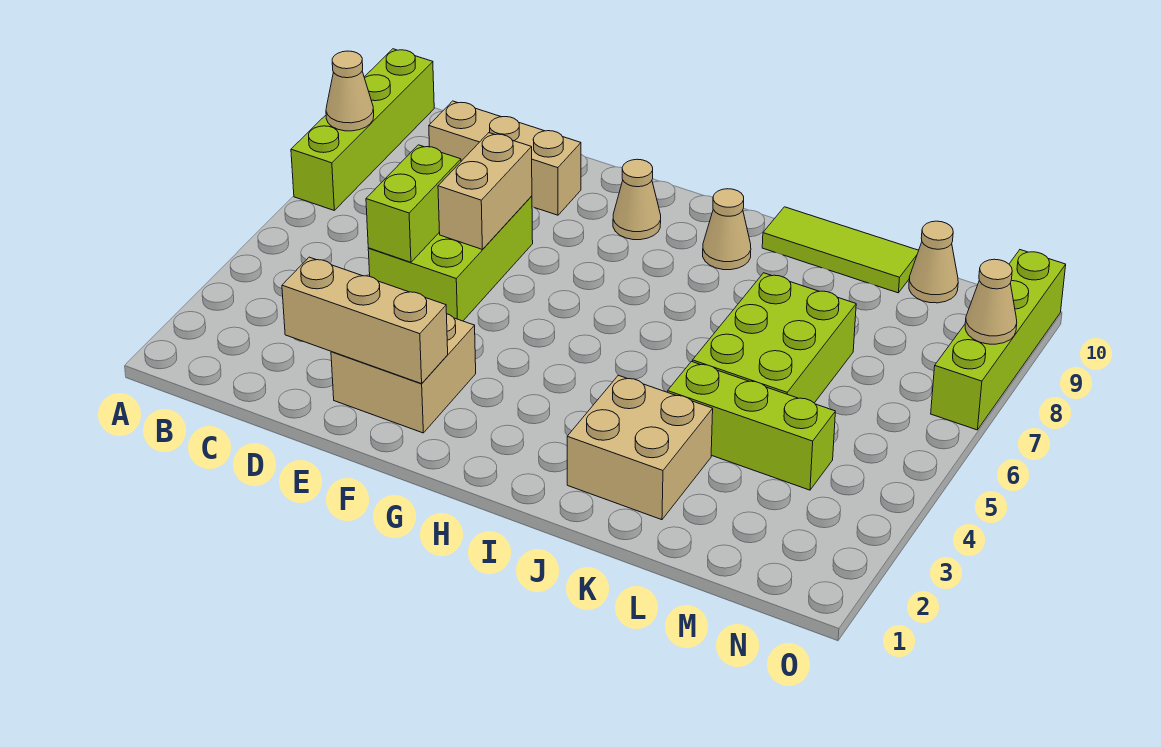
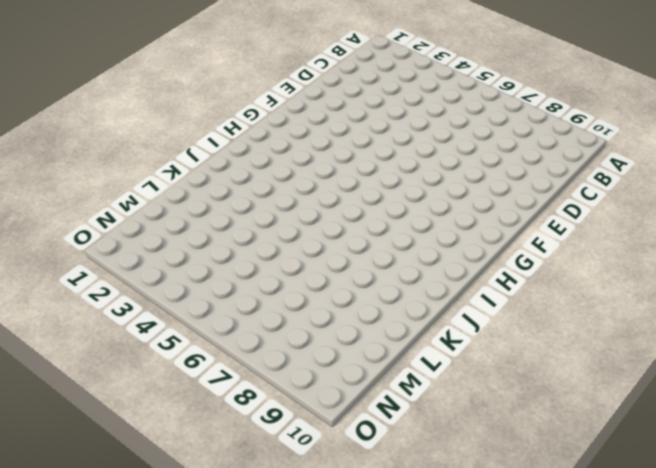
none -> lime 1x4 brick [291,49,434,210]
none -> tan 1x3 brick [429,101,581,215]
none -> lime 2x3 brick [368,196,533,321]

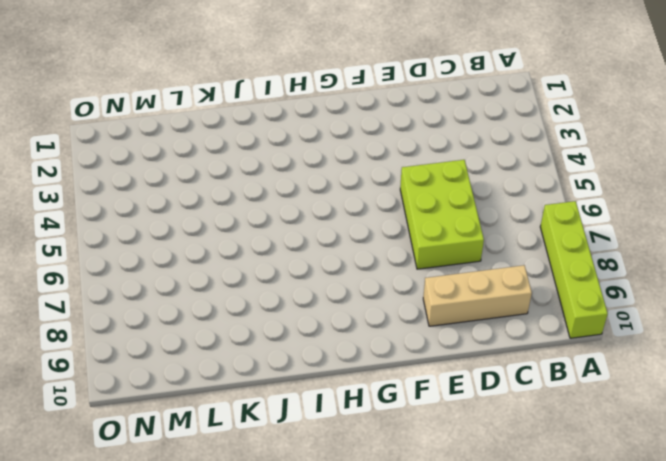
none -> tan 2x2 brick [331,314,476,433]
none -> tan 1x1 cone [613,159,661,240]
none -> tan 1x1 cone [703,189,751,270]

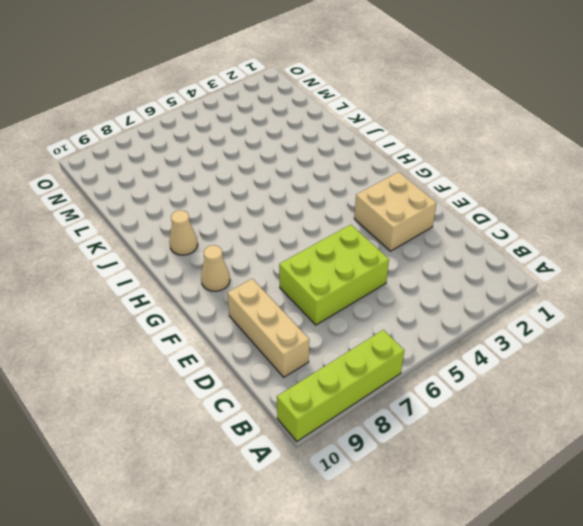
none -> tan 2x2 brick [567,375,713,520]
none -> lime 1x3 tile [762,207,919,293]
none -> lime 1x3 brick [668,362,835,490]

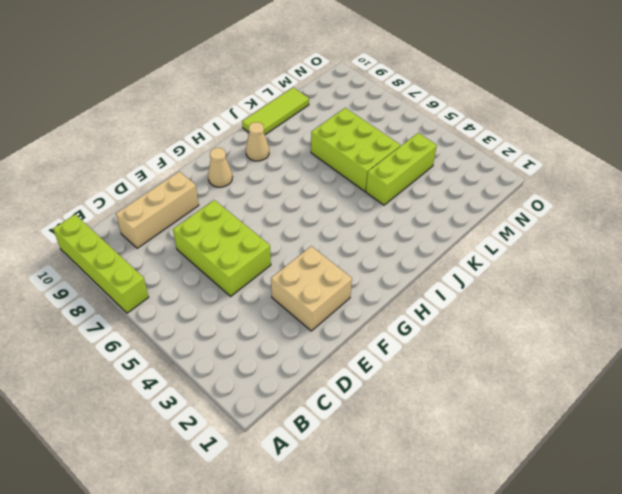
none -> tan 2x2 brick [567,375,713,520]
none -> tan 1x1 cone [909,221,958,303]
none -> lime 1x4 brick [931,250,1066,430]

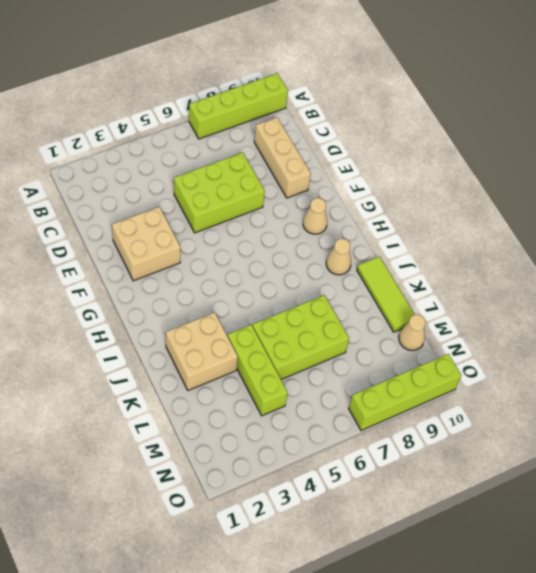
none -> tan 1x1 cone [326,51,374,131]
none -> tan 1x3 brick [282,257,448,384]
none -> lime 1x2 brick [366,145,461,262]

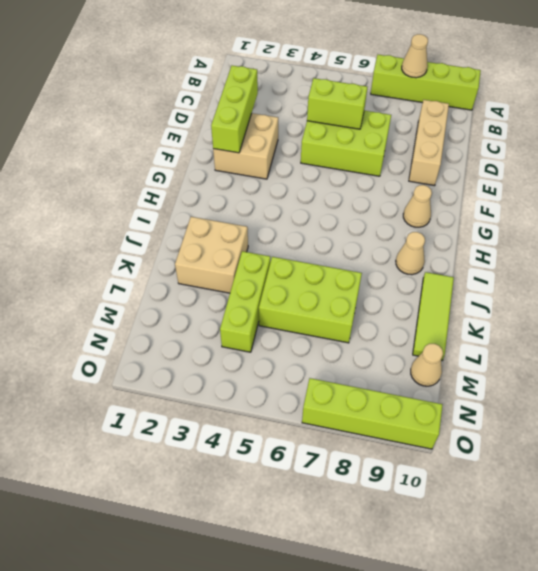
lime 1x3 brick [211,65,258,153] -> tan 1x3 brick [282,257,448,384]
none -> tan 1x2 brick [438,133,532,250]
none -> tan 1x1 cone [965,259,1017,344]

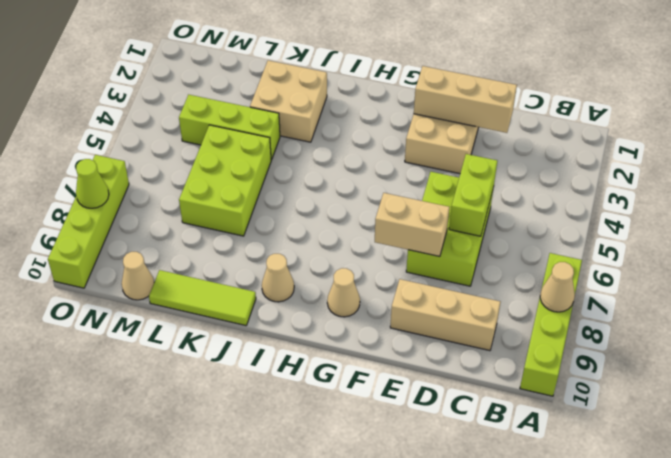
tan 1x2 brick [375,193,449,257] -> tan 1x2 brick turned to [438,133,532,250]
lime 1x1 cone [76,159,109,208] -> tan 1x1 cone [965,259,1017,344]

